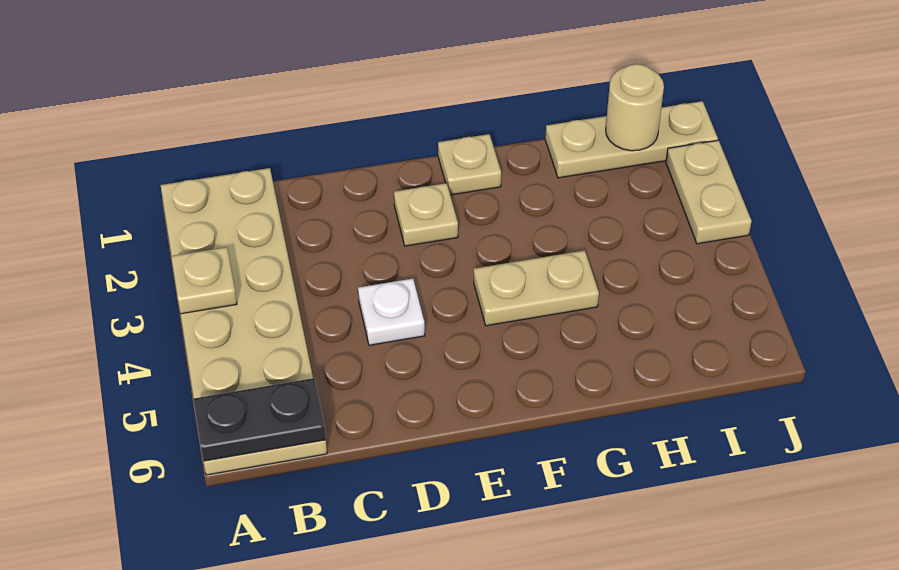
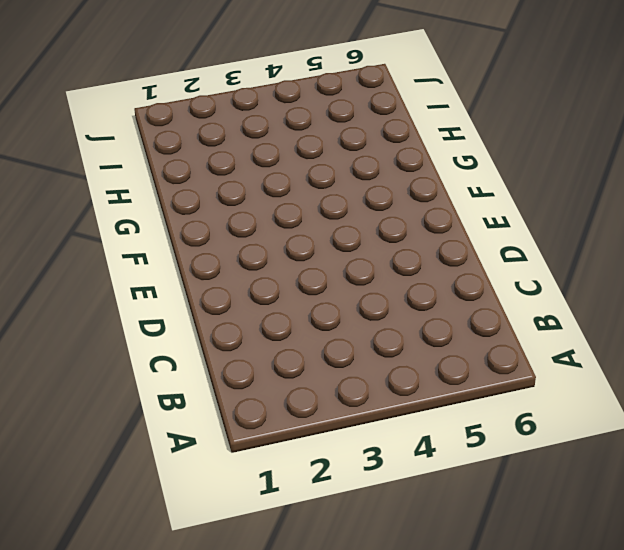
none -> tan 2x6 plate [161,168,327,475]
none -> white 1x1 plate [358,279,425,345]

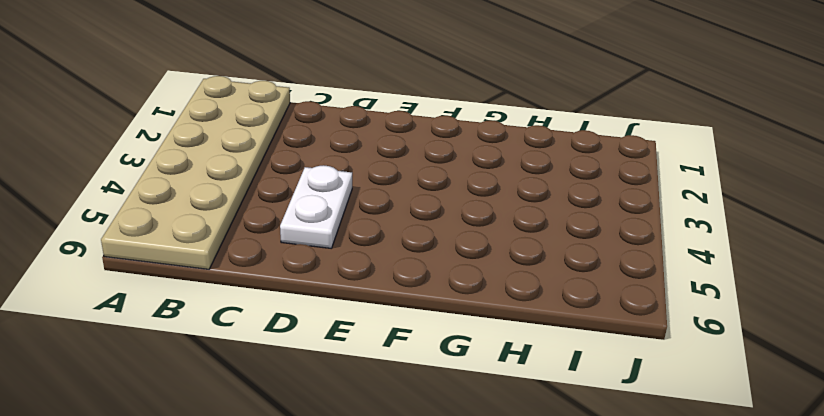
white 1x2 plate [280,165,352,248] -> white 1x1 plate [358,279,425,345]
none -> tan 1x1 plate [394,183,458,246]
none -> tan 1x1 plate [438,134,501,195]

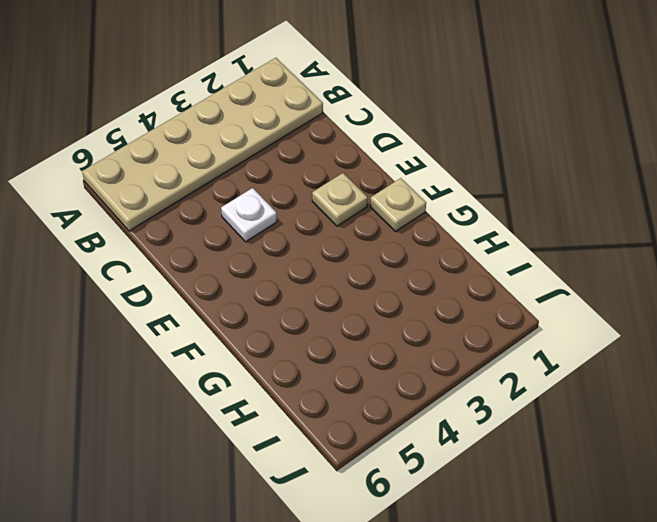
none -> tan 1x2 plate [474,250,599,326]
none -> tan 1x3 plate [545,101,718,178]

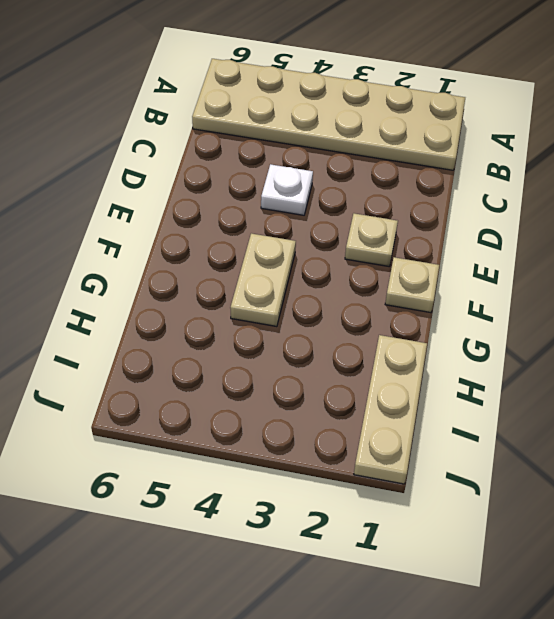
none -> tan 1x2 plate [666,140,752,244]
none -> tan 1x1 plate [171,247,237,314]

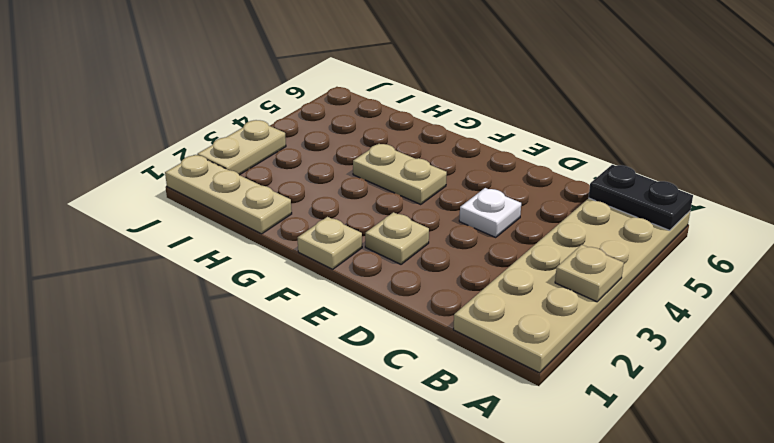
none -> tan 1x1 round brick [606,64,664,151]

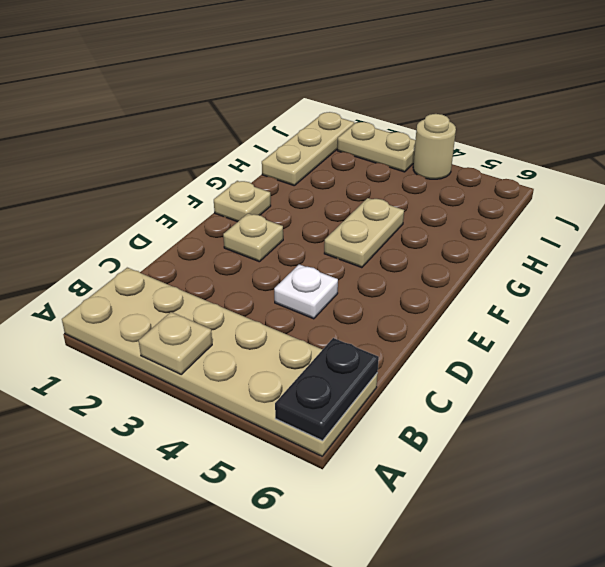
tan 1x1 round brick [413,114,456,179] -> tan 1x1 round brick moved to [606,64,664,151]

